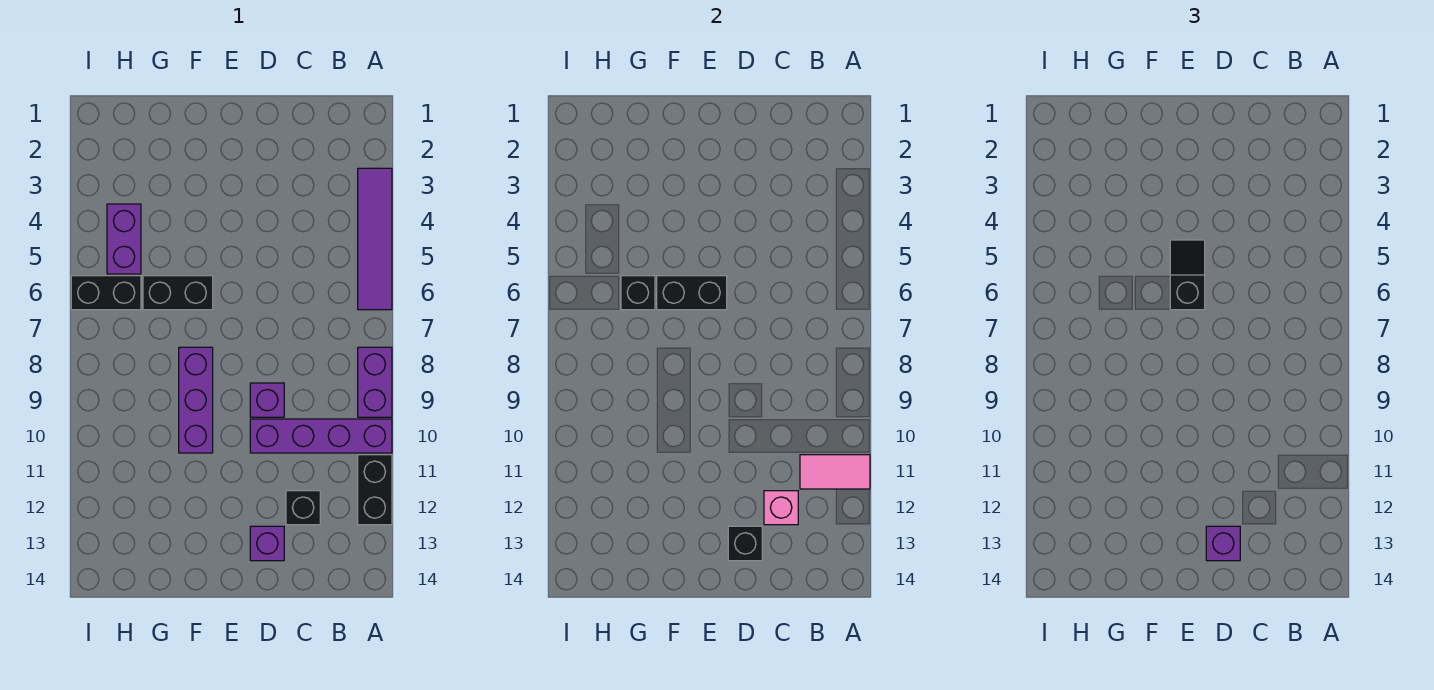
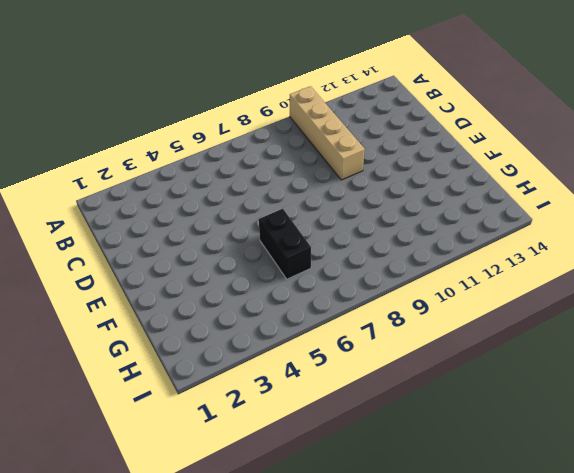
tan 1x4 brick [290,86,365,180] -> purple 1x4 brick [250,419,392,453]
none -> purple 1x4 tile [358,168,392,310]
none -> purple 1x2 brick [358,347,392,417]
none -> black 1x2 brick [358,455,392,525]

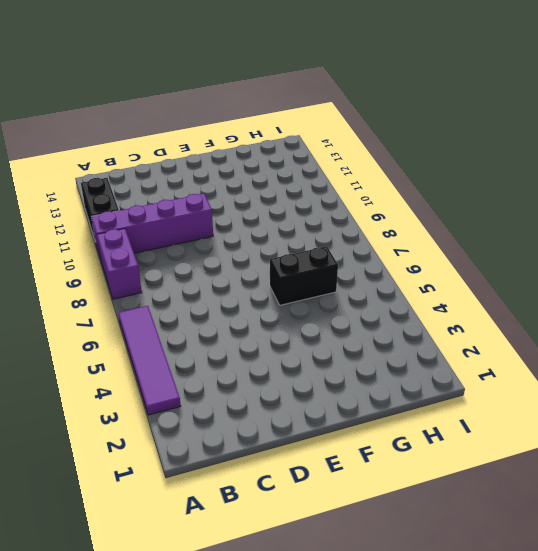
none -> black 1x1 brick [286,491,320,525]
none -> purple 1x1 brick [250,383,284,417]
none -> purple 1x1 brick [250,526,284,561]

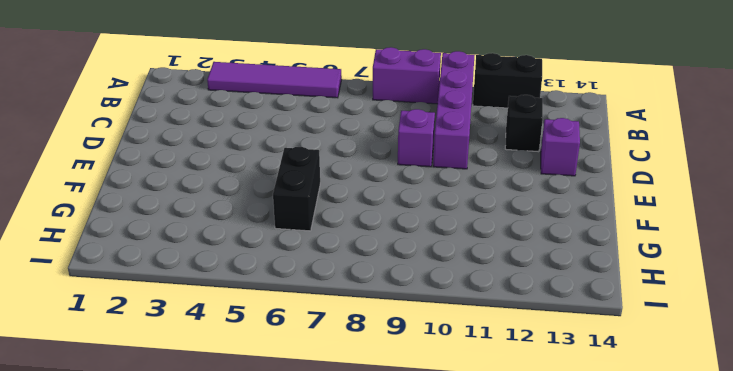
none -> purple 1x3 brick [179,347,213,453]
none -> purple 1x2 brick [107,204,141,274]
none -> black 1x2 brick [71,276,141,310]

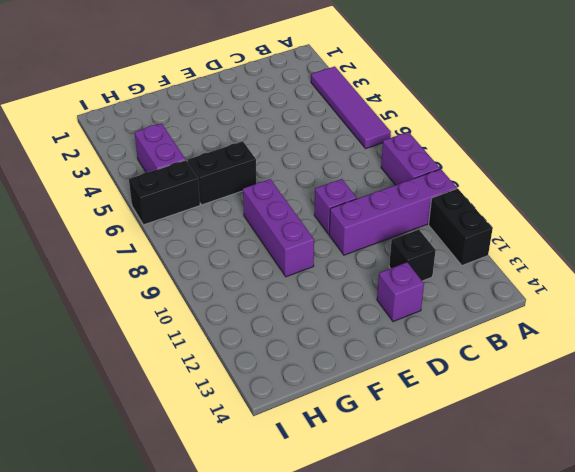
none -> pink 1x2 tile [800,455,870,489]
none -> pink 1x1 brick [764,491,798,525]
none -> black 1x1 brick [728,526,762,561]

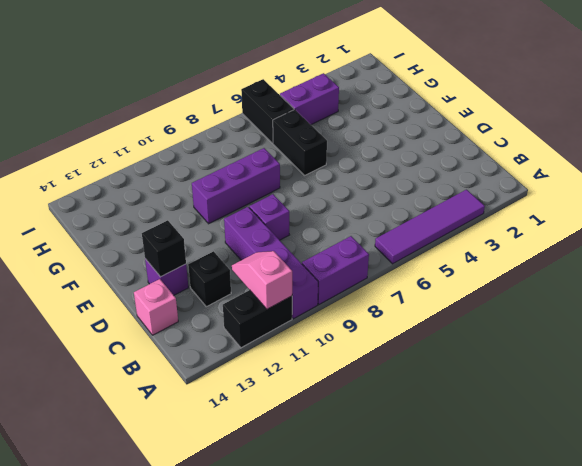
pink 1x2 slope [232,251,292,309] -> pink 1x2 tile [800,455,870,489]
pink 1x1 brick [134,279,178,335] -> pink 1x1 brick moved to [764,491,798,525]
none -> black 1x2 brick [657,276,727,310]
none -> black 1x1 brick [621,276,655,310]
none -> purple 1x1 brick [1206,526,1240,561]

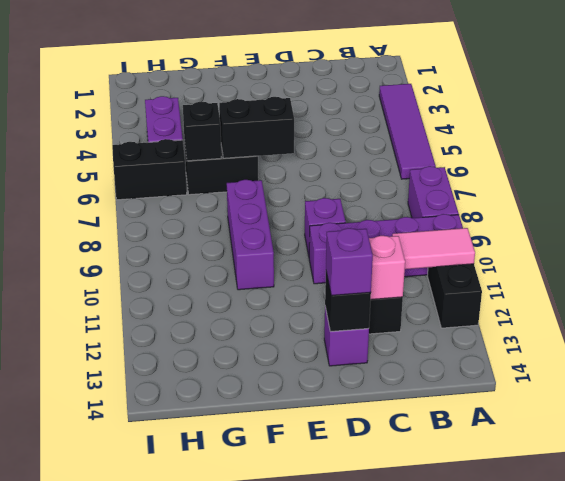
none -> black 1x2 slope [1170,240,1205,310]

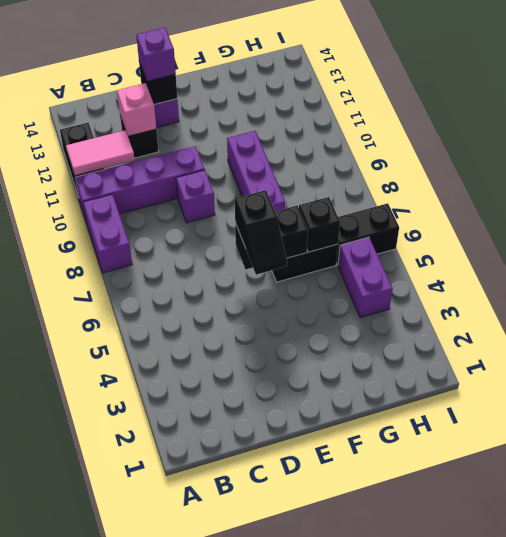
none -> purple 1x4 tile [358,168,392,310]

